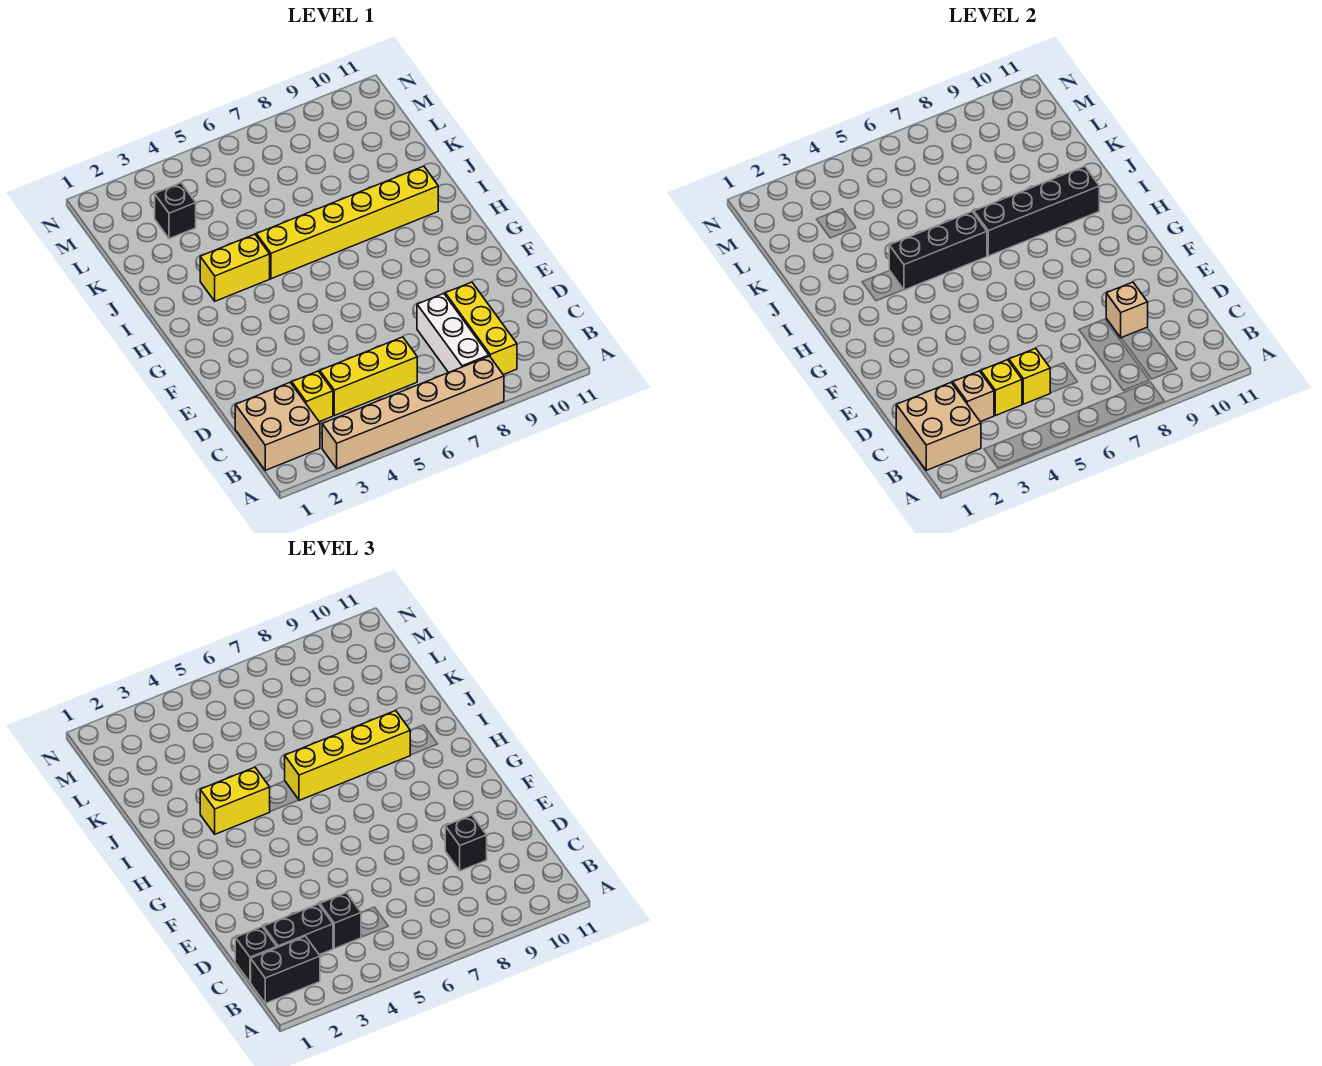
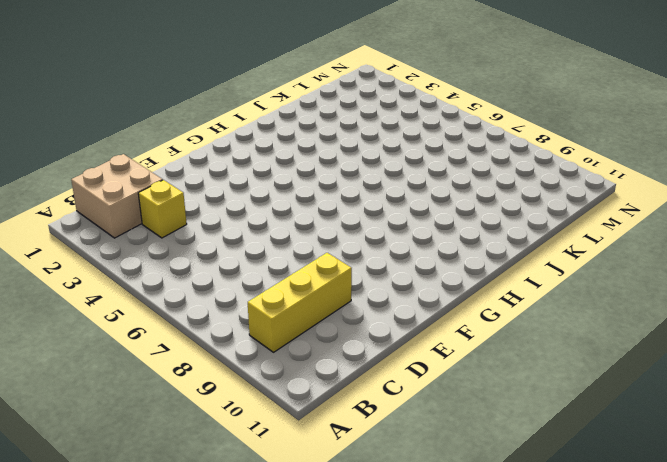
none -> tan 1x6 brick [322,356,504,469]
none -> white 1x3 brick [417,294,489,373]
none -> yellow 1x3 brick [320,337,417,416]

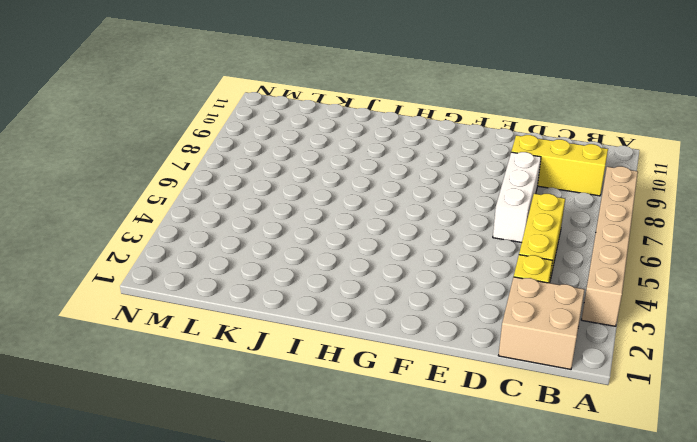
white 1x3 brick [493,152,541,243] -> white 1x3 brick turned to [417,294,489,373]
none -> yellow 1x2 brick [200,234,270,301]
none -> yellow 1x6 brick [257,166,438,279]
none -> black 1x1 brick [155,183,196,239]

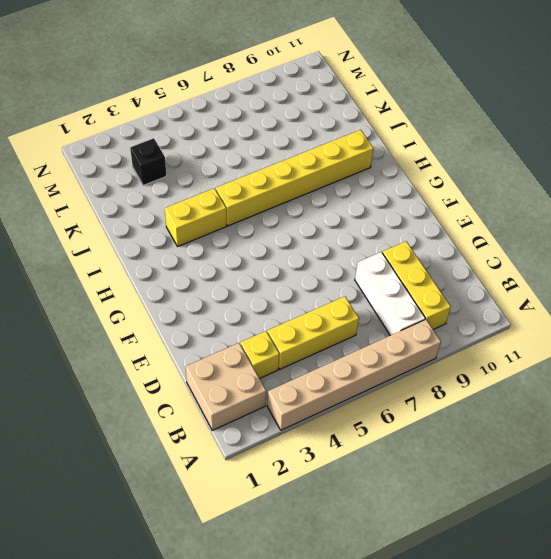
none -> tan 2x2 brick [896,382,981,470]
none -> tan 1x1 brick [953,371,994,422]
none -> yellow 1x1 brick [981,360,1022,416]

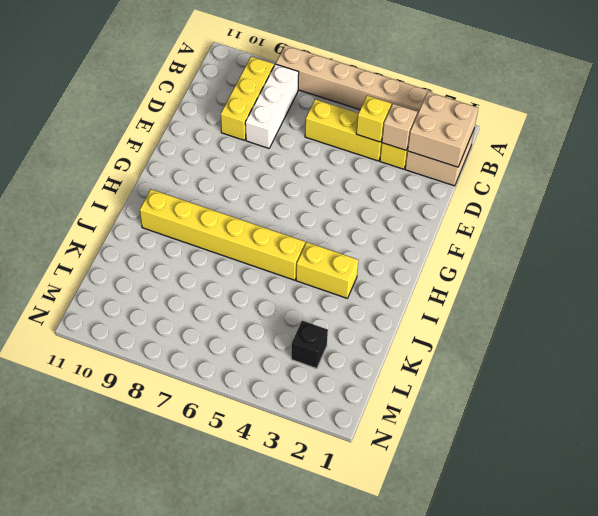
none -> yellow 1x1 brick [1009,348,1050,404]
none -> tan 1x1 brick [1106,282,1148,338]
none -> black 1x3 brick [889,212,987,290]

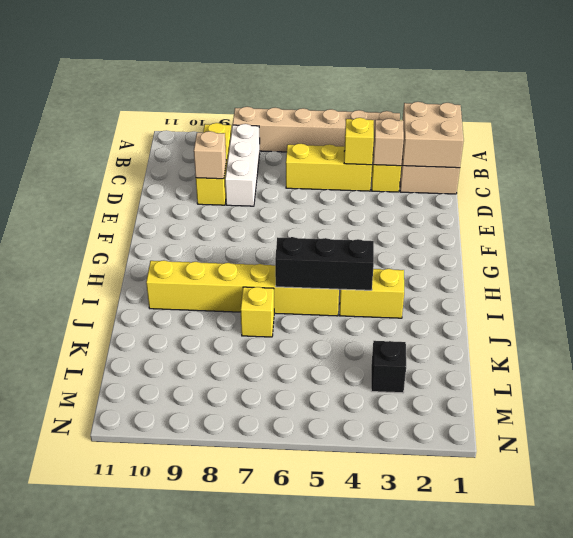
yellow 1x1 brick [241,287,274,337] -> yellow 1x1 brick moved to [1009,348,1050,404]
none -> black 1x4 brick [974,166,1099,256]
none -> black 1x2 brick [250,936,320,1003]
none -> black 1x1 brick [235,927,277,982]

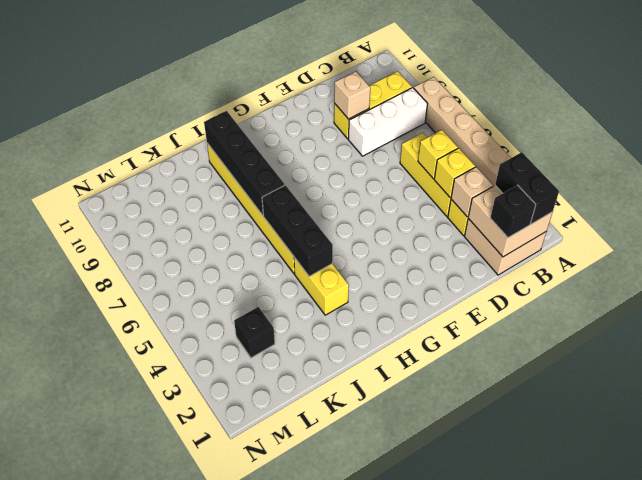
none -> black 1x2 brick [264,904,333,955]
none -> black 1x1 brick [320,893,361,949]
none -> black 1x1 brick [445,815,487,871]

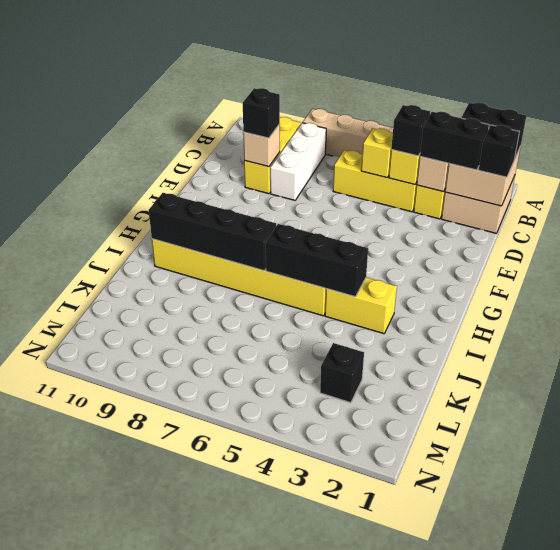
none -> yellow 1x2 brick [200,767,270,834]
none -> yellow 1x4 brick [285,710,410,800]

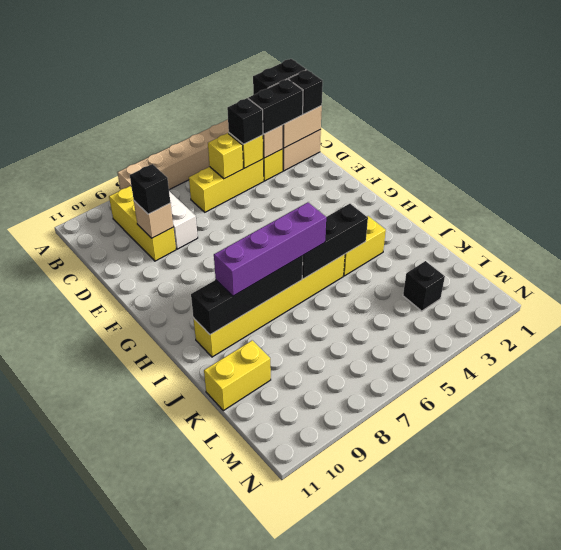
purple 1x4 brick [214,202,326,296] -> yellow 1x4 brick [285,710,410,800]
yellow 1x2 brick [204,340,271,411] -> yellow 1x2 brick moved to [200,767,270,834]

